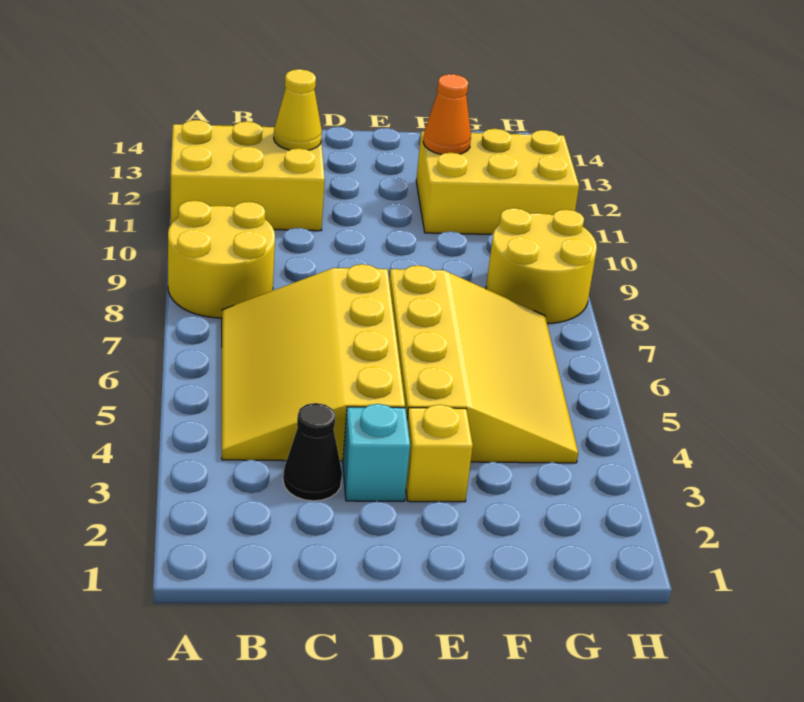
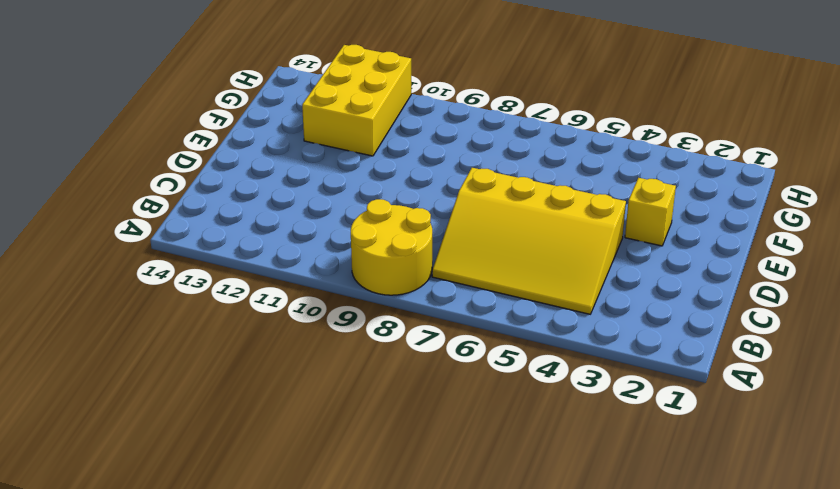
none -> yellow 2x3 brick [170,120,325,231]
none -> black 1x1 cone [283,403,342,501]

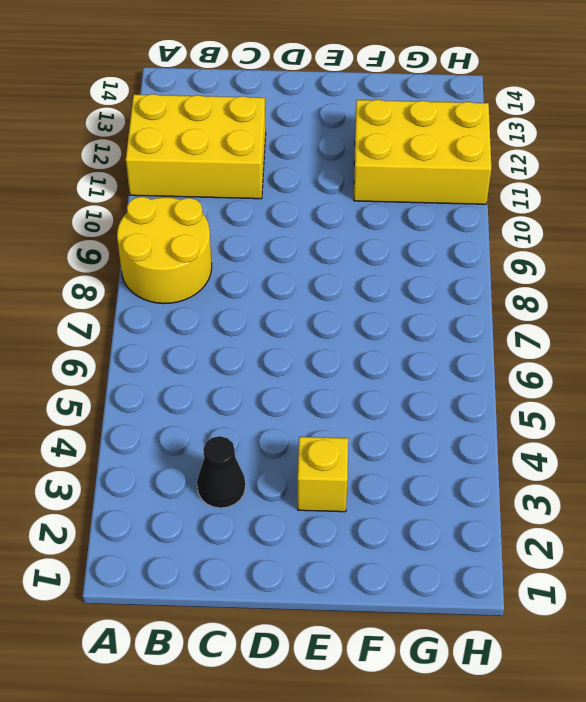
none -> yellow 3x4 slope [222,264,405,461]
none -> cyan 1x1 brick [343,404,410,501]

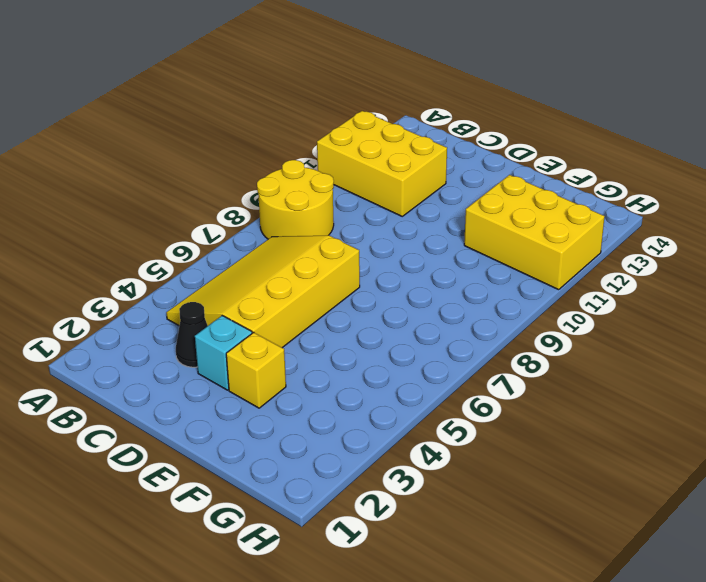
none -> yellow 3x4 slope [389,265,578,463]
none -> yellow 2x2 round brick [486,208,597,323]

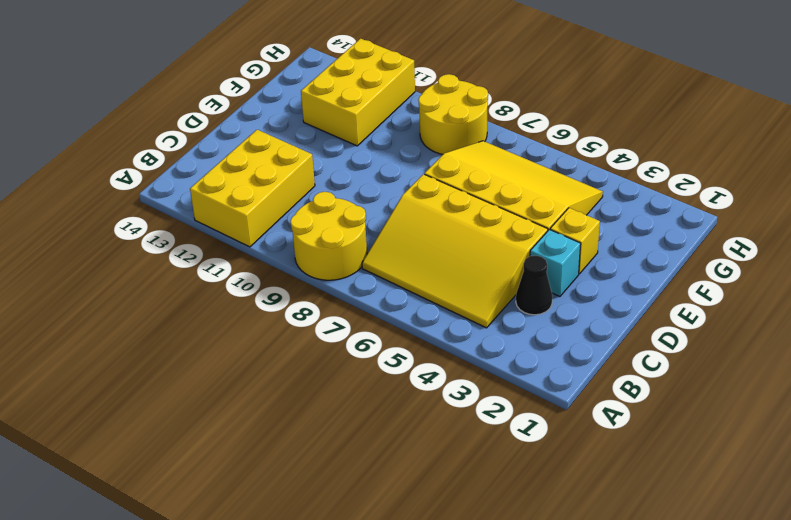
none -> yellow 1x1 cone [274,69,322,150]
none -> orange 1x1 cone [423,74,471,155]

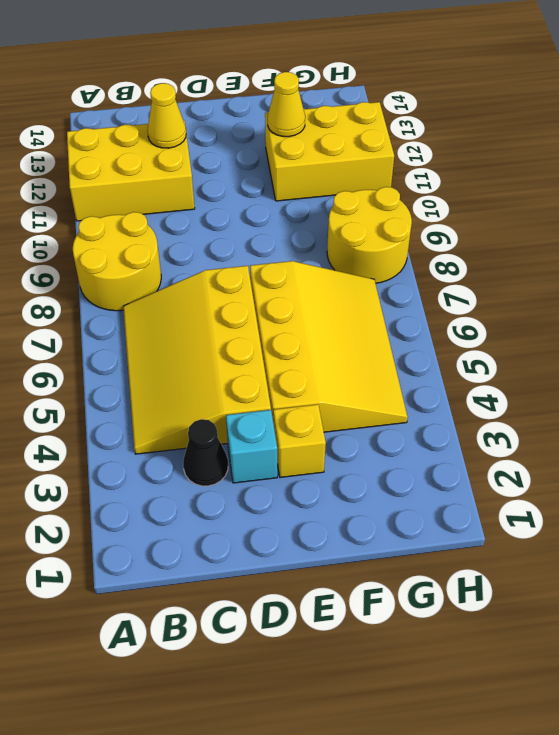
yellow 1x1 cone [268,72,305,137] -> orange 1x1 cone [423,74,471,155]

